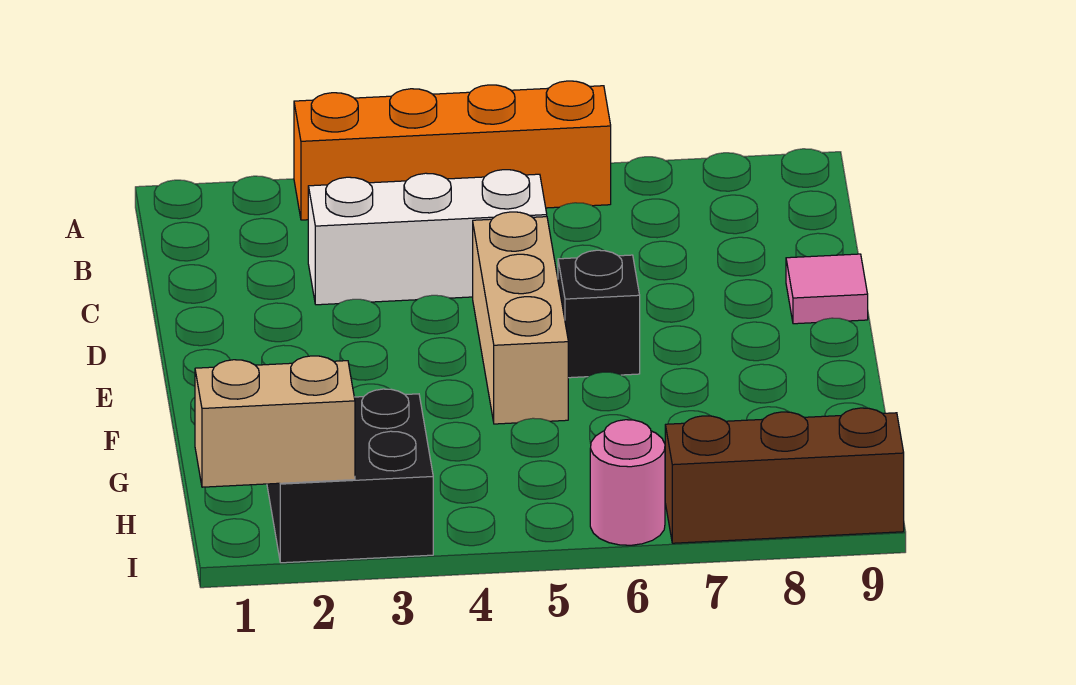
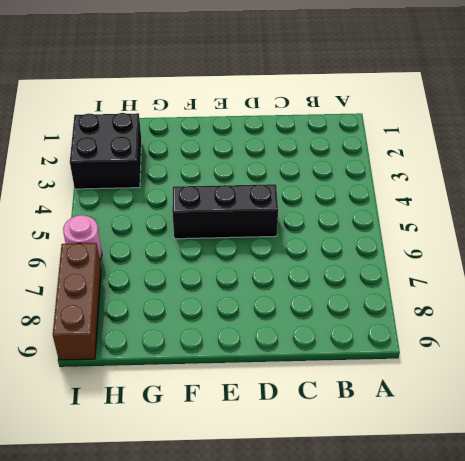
black 1x3 brick [172,184,278,239] -> tan 1x3 brick [473,212,568,424]
none -> orange 1x4 brick [294,81,611,220]
none -> white 1x3 brick [308,170,547,305]

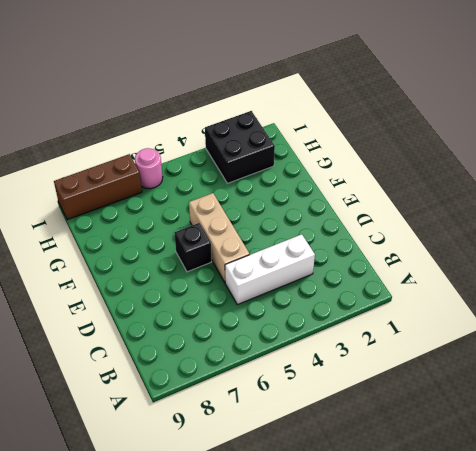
none -> orange 1x4 brick [294,81,611,220]
none -> pink 1x1 tile [786,254,868,324]

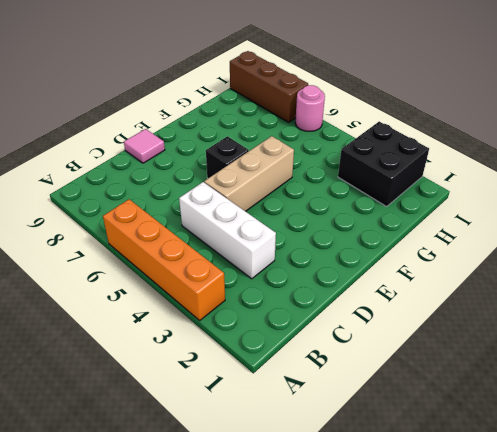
none -> tan 1x2 brick [195,356,355,487]

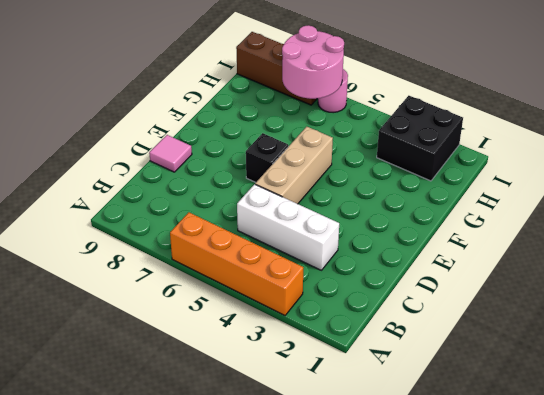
pink 2x2 round brick [282,25,344,99] -> none
none -> tan 1x2 brick [195,356,355,487]

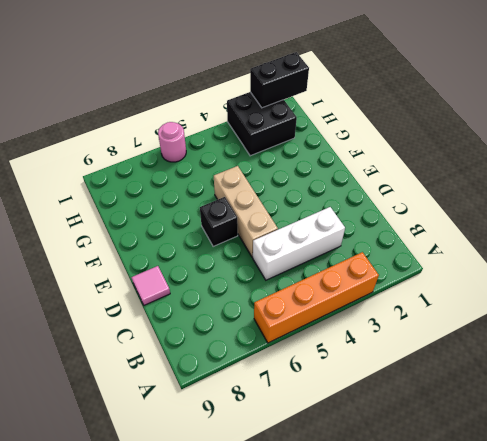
black 1x2 brick [250,52,309,108] -> tan 1x2 brick [195,356,355,487]
none -> brown 1x3 brick [665,408,904,543]

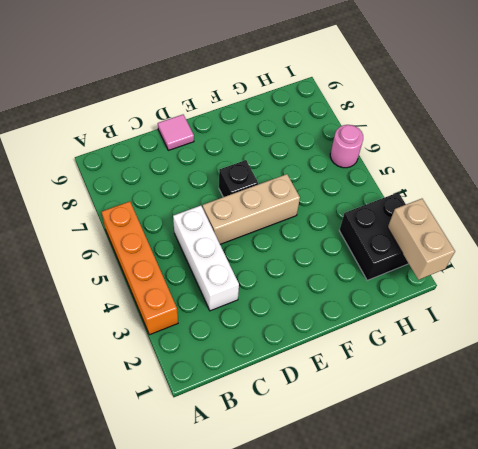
none -> brown 1x3 brick [665,408,904,543]

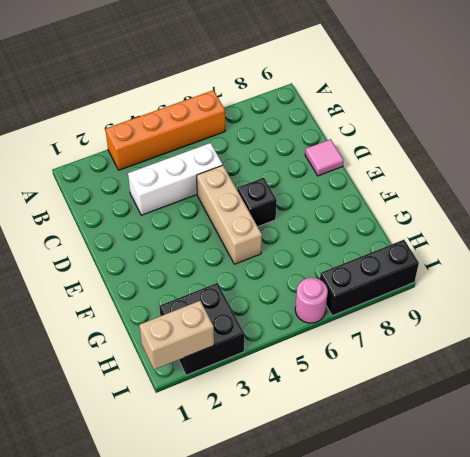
black 1x3 brick [320,240,419,316] -> brown 1x3 brick [665,408,904,543]

